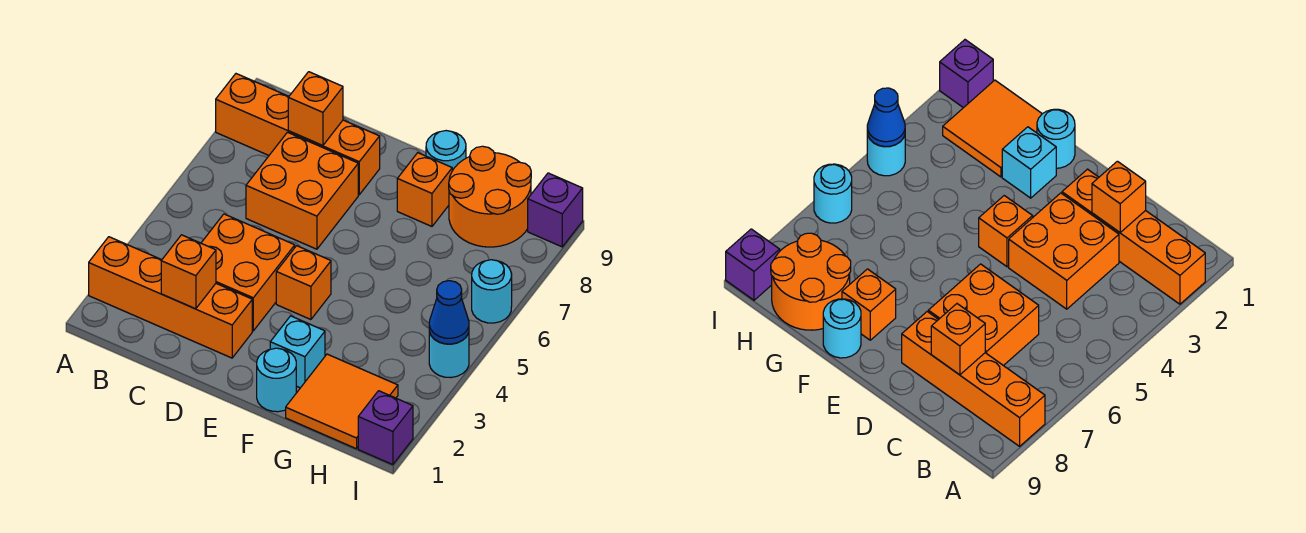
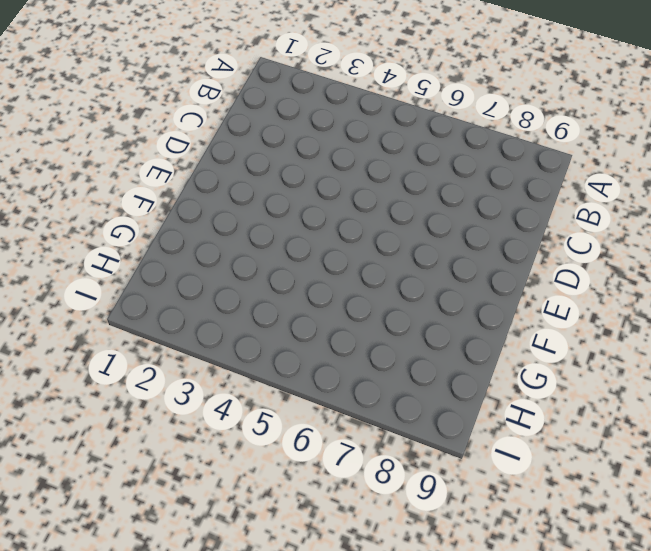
none -> orange 1x4 brick [89,237,252,358]
none -> orange 1x4 brick [216,74,380,195]
none -> orange 2x2 brick [201,214,295,331]

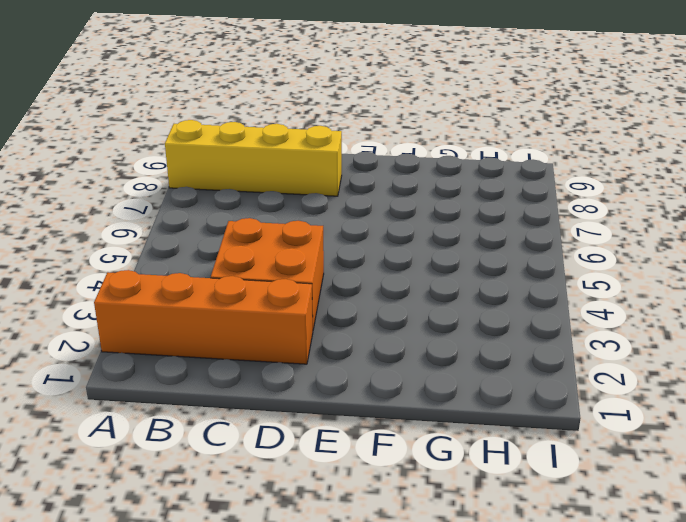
yellow 1x4 brick [165,120,342,196] -> orange 1x4 brick [216,74,380,195]
none -> orange 2x2 brick [246,132,358,249]
none -> orange 1x1 brick [276,246,331,320]
none -> cyan 1x1 round brick [257,348,296,412]

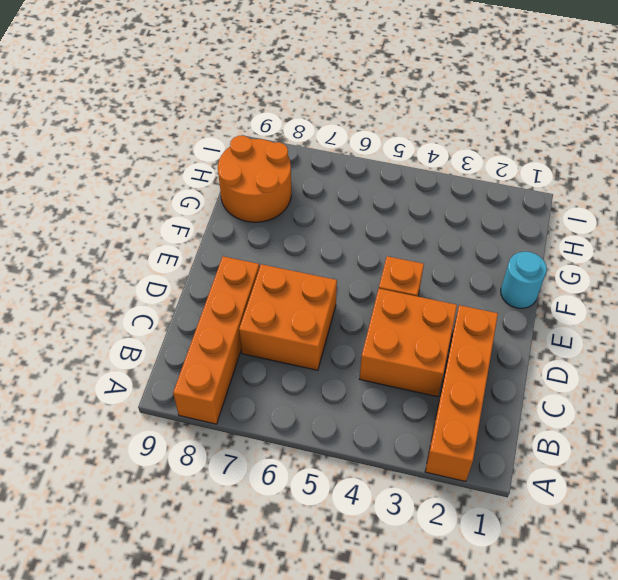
none -> cyan 1x1 brick [270,316,325,388]
none -> orange 1x1 brick [397,153,452,226]
none -> cyan 1x1 round brick [426,131,466,171]

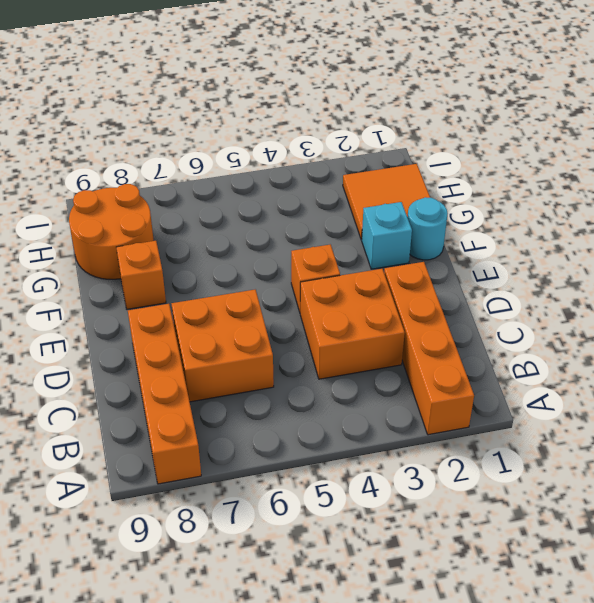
none -> cyan 1x1 round brick [426,131,466,171]
none -> purple 1x1 brick [358,391,413,465]
none -> cyan 1x1 round brick [429,332,469,378]

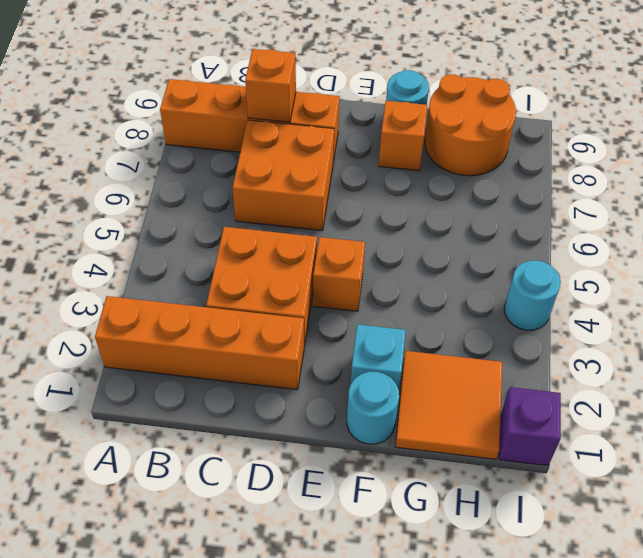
none -> cyan 1x1 round brick [472,260,512,323]
none -> purple 1x1 brick [528,173,583,247]
none -> orange 1x1 brick [161,235,216,309]

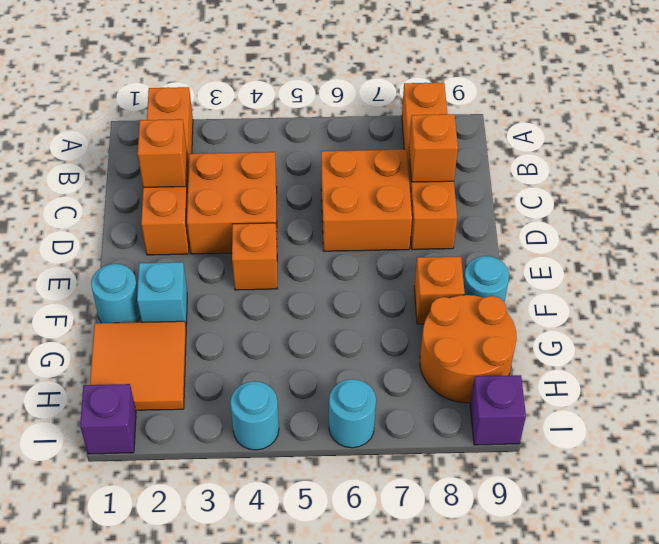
none -> blue 1x1 cone [429,281,469,344]

